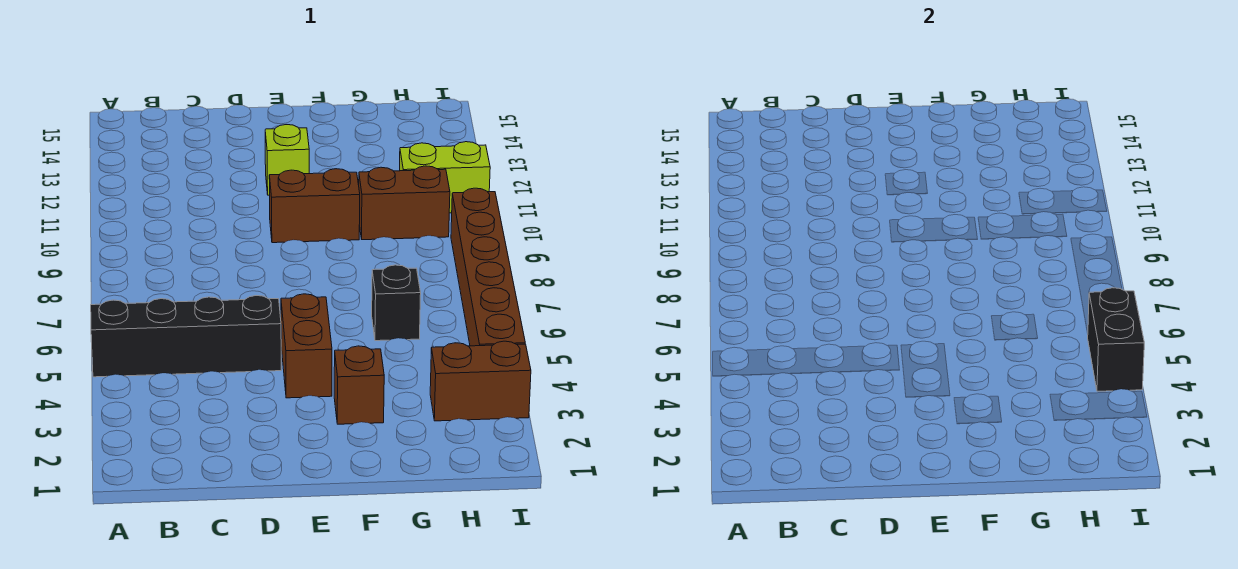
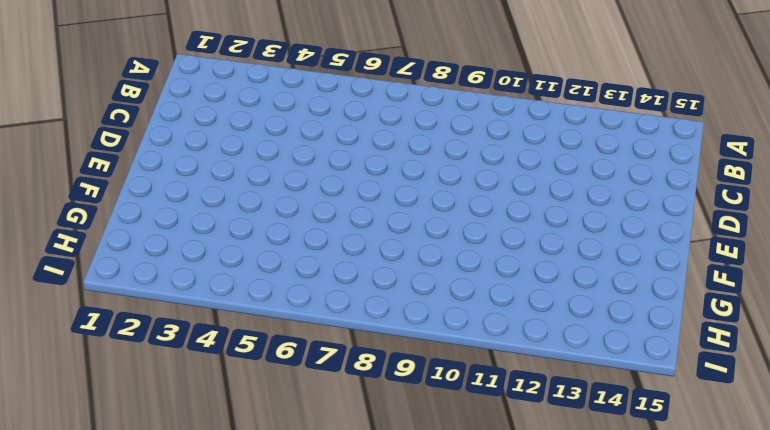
none -> black 1x4 brick [91,296,281,377]
none -> brown 1x2 brick [281,294,332,398]

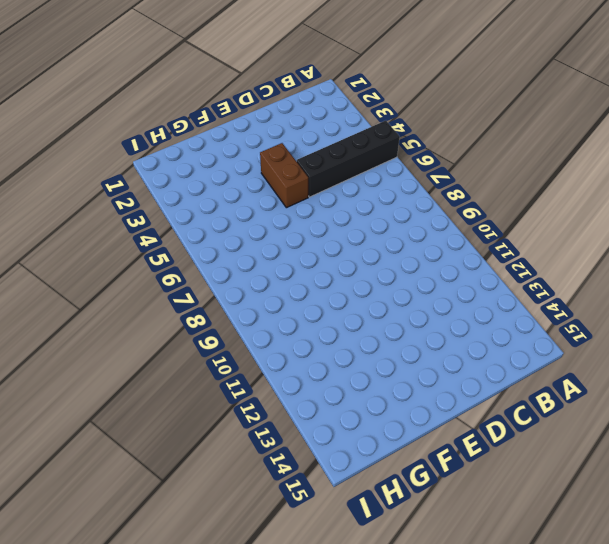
none -> brown 1x2 brick [269,169,360,243]
none -> lime 1x1 brick [265,125,309,195]

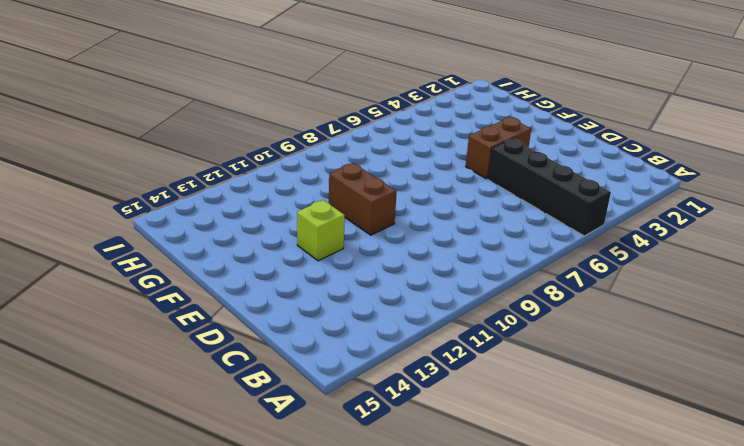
none -> brown 1x1 brick [334,346,384,424]
none -> black 1x1 brick [372,265,421,341]

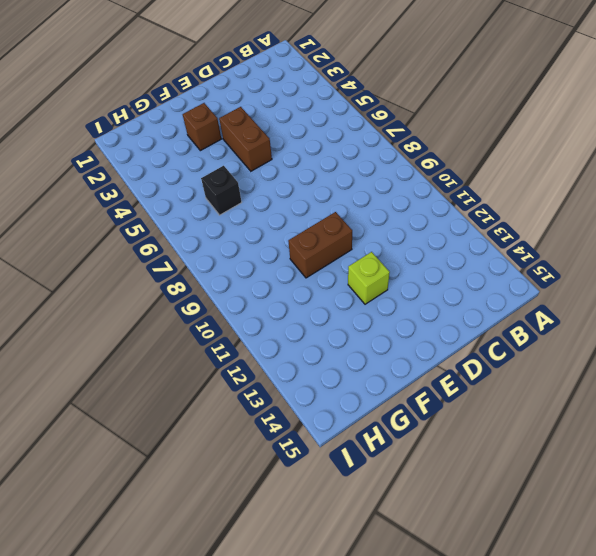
none -> black 1x4 brick [91,296,281,377]
none -> brown 1x2 brick [359,166,450,240]

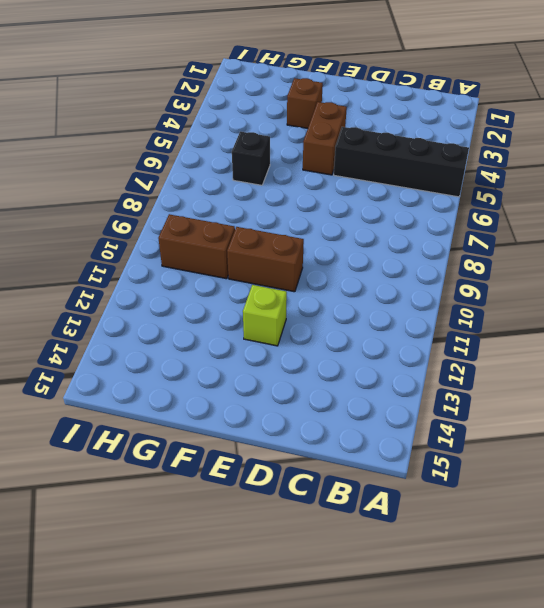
none -> brown 1x2 brick [430,341,531,421]
none -> lime 1x2 brick [399,142,490,213]

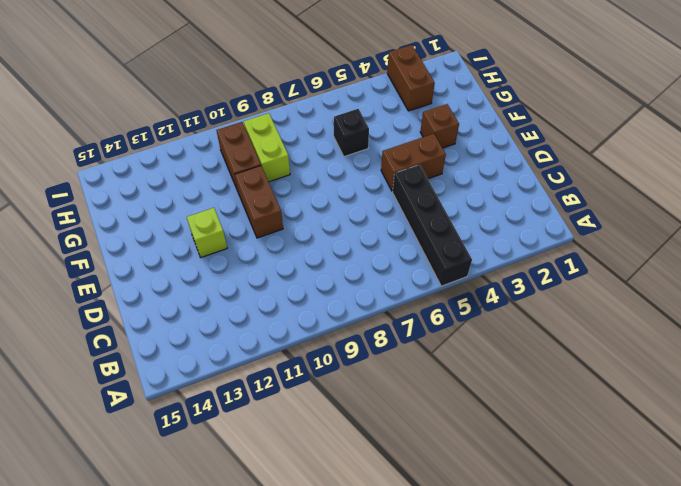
lime 1x2 brick [244,113,290,182] -> lime 1x2 brick moved to [399,142,490,213]
none -> brown 1x6 brick [451,188,525,346]
none -> black 1x2 brick [1088,288,1144,391]

